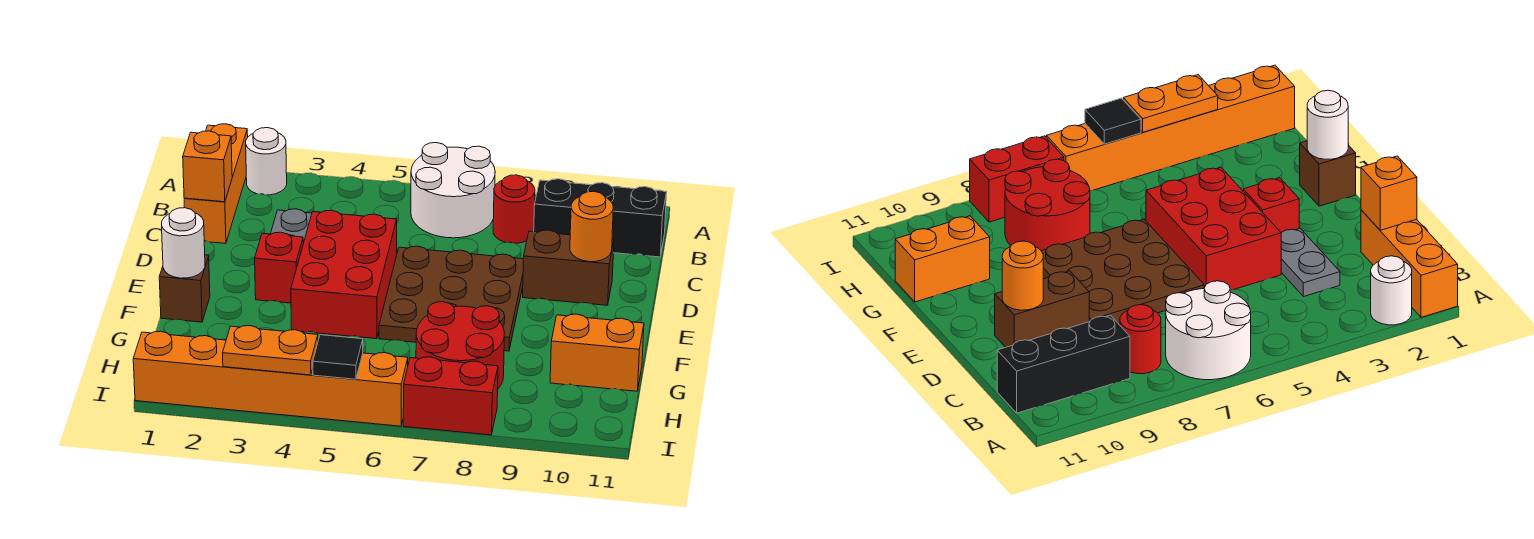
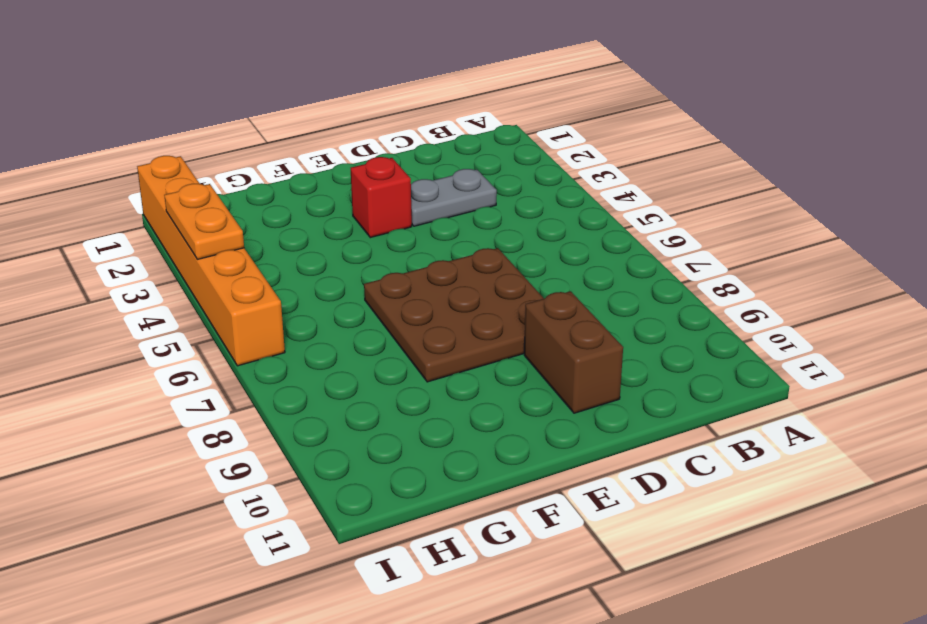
none -> orange 1x3 brick [184,124,248,244]
none -> white 1x1 round brick [246,128,287,195]
none -> white 2x2 round brick [411,143,495,238]

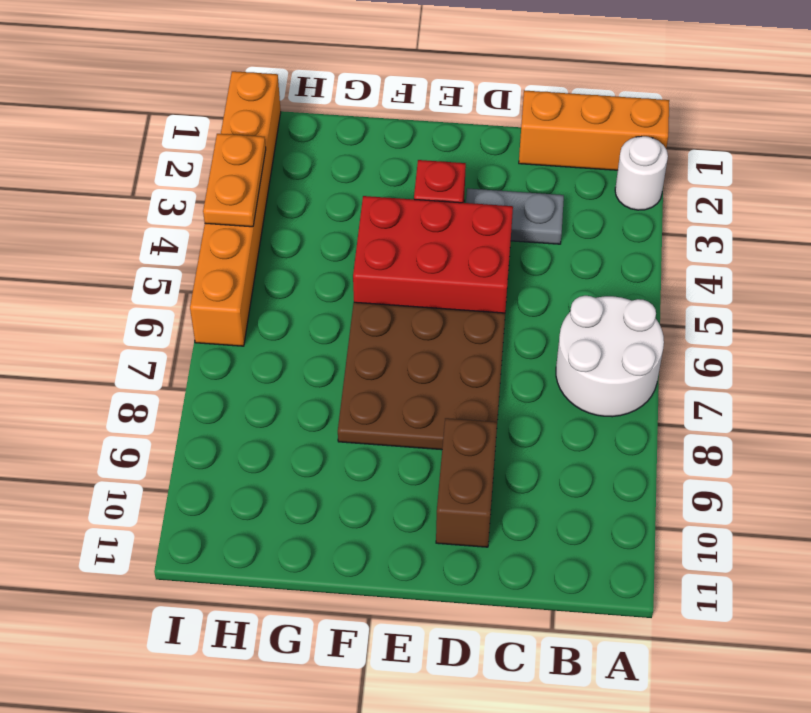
none -> red 1x1 round brick [493,175,535,243]
none -> black 1x3 brick [534,179,667,257]
none -> brown 1x1 brick [159,255,210,322]

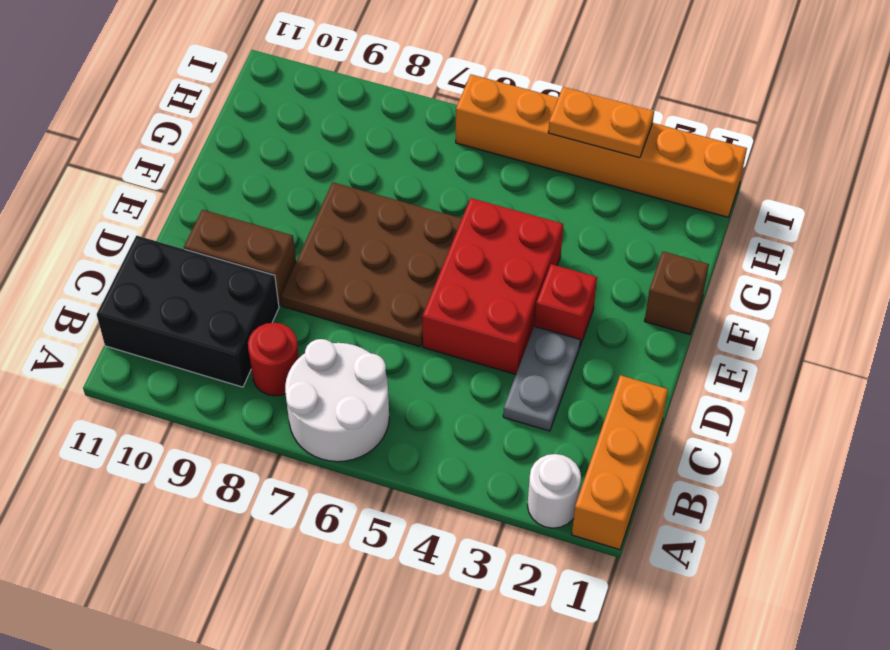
black 2x3 brick [97,236,279,387] -> black 1x3 brick [534,179,667,257]
none -> red 2x2 round brick [416,302,504,388]
none -> orange 1x2 brick [550,314,644,391]
none -> red 1x2 brick [403,357,498,435]

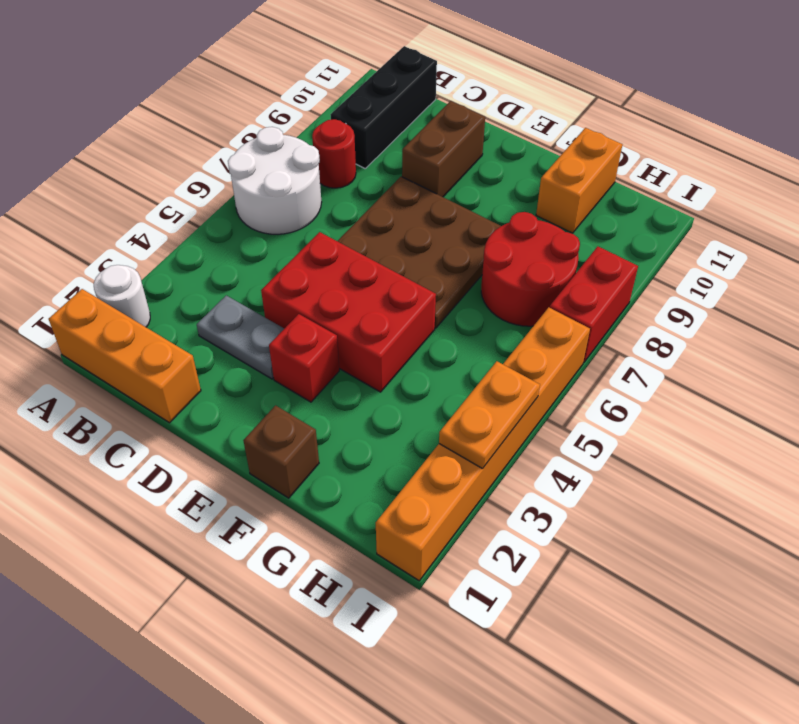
none -> orange 1x1 brick [183,131,232,202]
none -> orange 1x1 round brick [570,191,613,262]
none -> white 1x1 round brick [162,208,205,278]

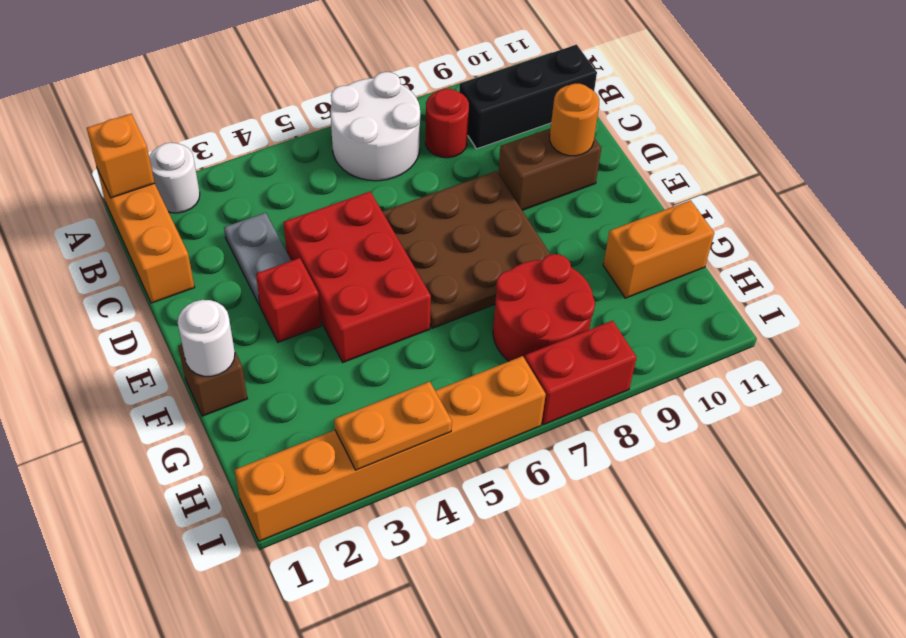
orange 1x1 brick [87,114,155,198] -> orange 1x1 brick moved to [183,131,232,202]
none -> black 1x1 tile [313,335,363,379]

